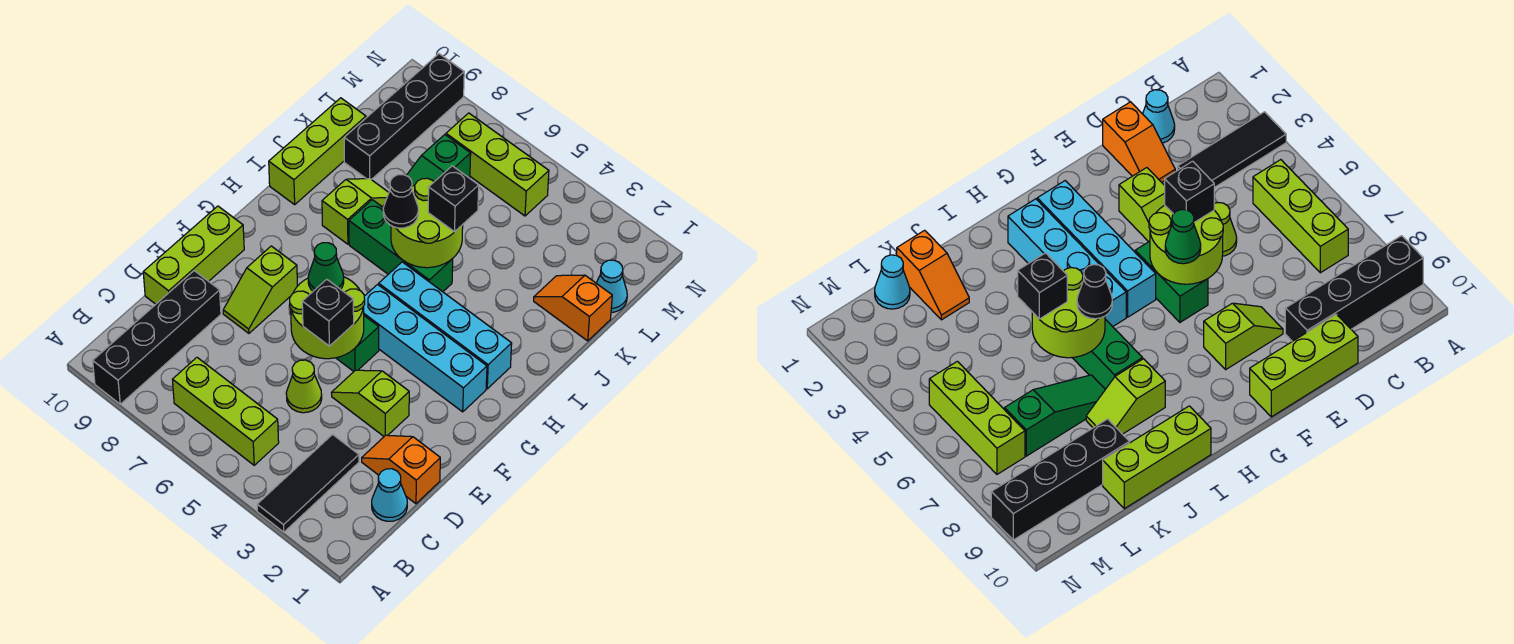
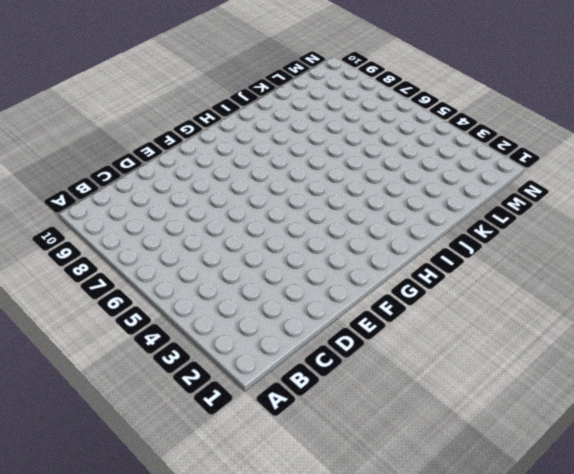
none -> black 1x3 tile [257,434,359,532]
none -> black 1x4 brick [93,271,221,404]
none -> lime 1x3 brick [172,358,279,465]

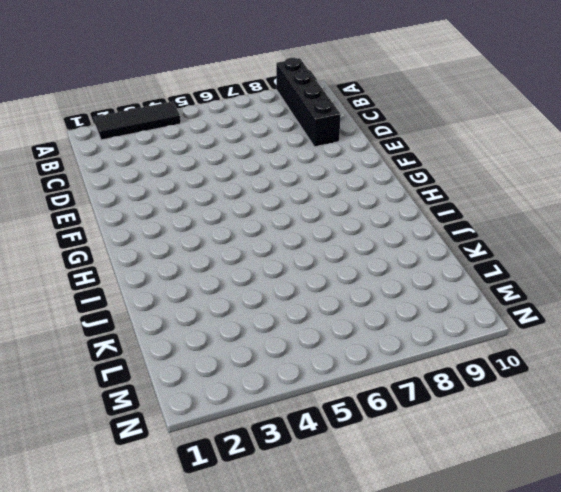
black 1x3 tile [94,101,181,140] -> black 1x3 tile turned to [257,434,359,532]
none -> lime 1x3 brick [172,358,279,465]
none -> cyan 1x1 cone [372,469,407,521]
none -> orange 1x2 slope [362,435,440,504]

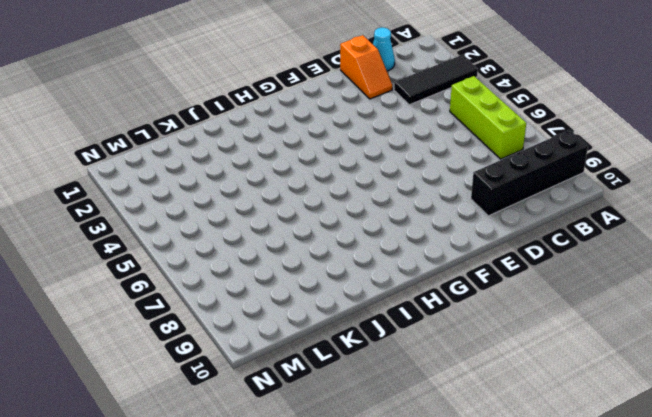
none -> lime 1x1 cone [286,360,322,413]
none -> lime 1x3 brick [143,206,244,304]
none -> lime 1x2 slope [331,370,409,436]

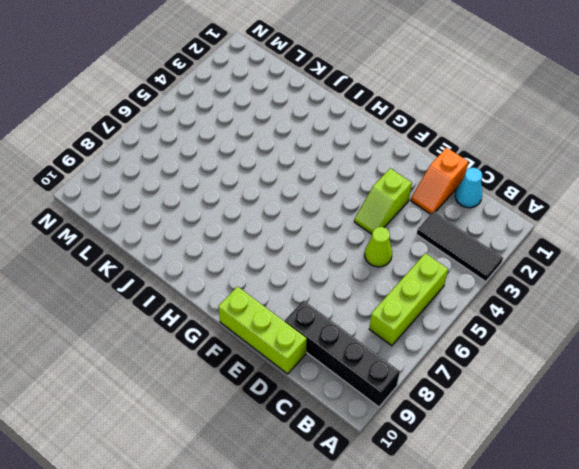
none -> lime 1x2 slope [223,246,297,333]
none -> green 1x2 brick [336,316,379,371]
none -> cyan 1x4 brick [363,285,487,412]

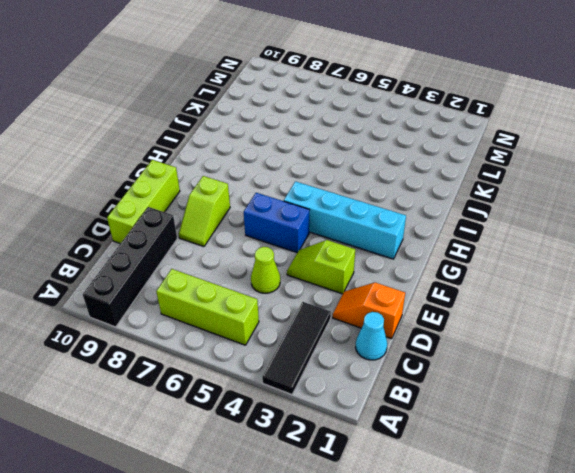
blue 1x2 brick [244,193,309,252] -> green 1x2 brick [336,316,379,371]
none -> cyan 1x4 brick [379,262,512,389]
none -> green 1x3 brick [349,200,453,292]
none -> lime 1x2 slope [322,179,389,244]

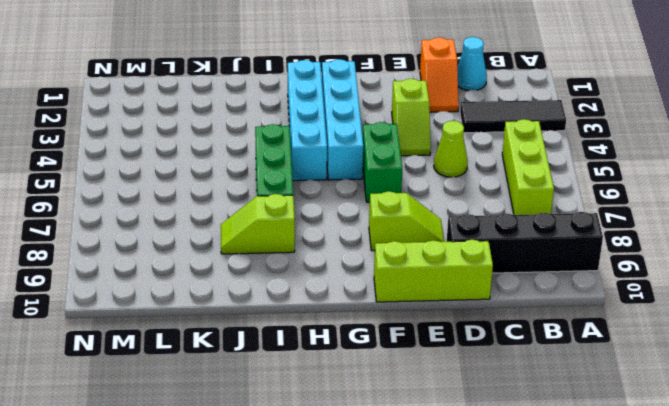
none -> lime 1x3 brick [269,98,366,205]
none -> green 1x3 slope [383,135,471,208]
none -> orange 1x2 slope [534,275,612,341]

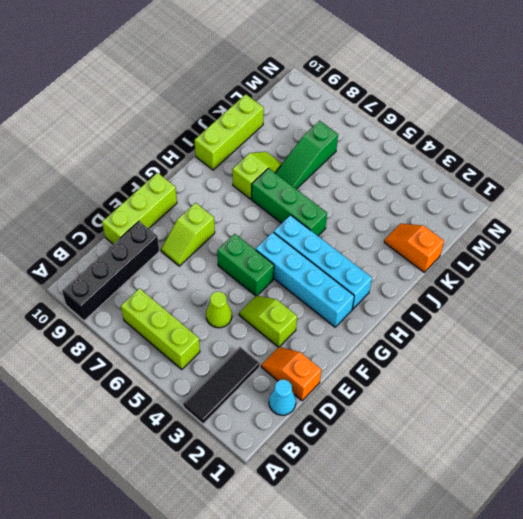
none -> black 1x4 brick [344,54,464,180]
none -> cyan 1x1 cone [596,260,627,312]
none -> lime 1x3 brick [446,113,549,216]

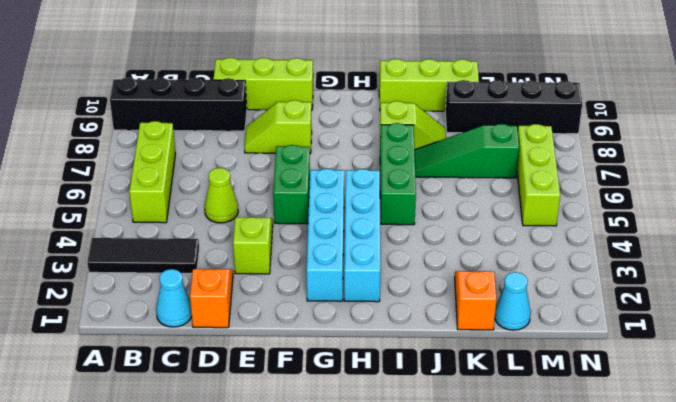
none -> lime 2x2 round brick [290,277,365,359]
none -> lime 2x2 round brick [391,178,463,268]
none -> black 1x1 brick [302,279,354,346]

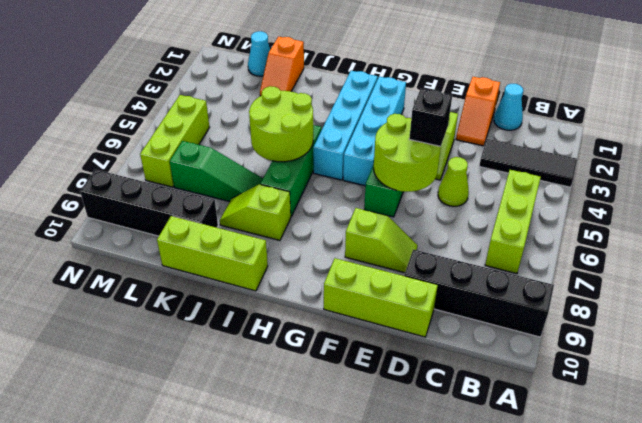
none -> green 1x1 cone [308,243,344,291]
none -> black 1x1 cone [383,175,418,228]
none -> black 1x1 brick [428,166,479,232]

